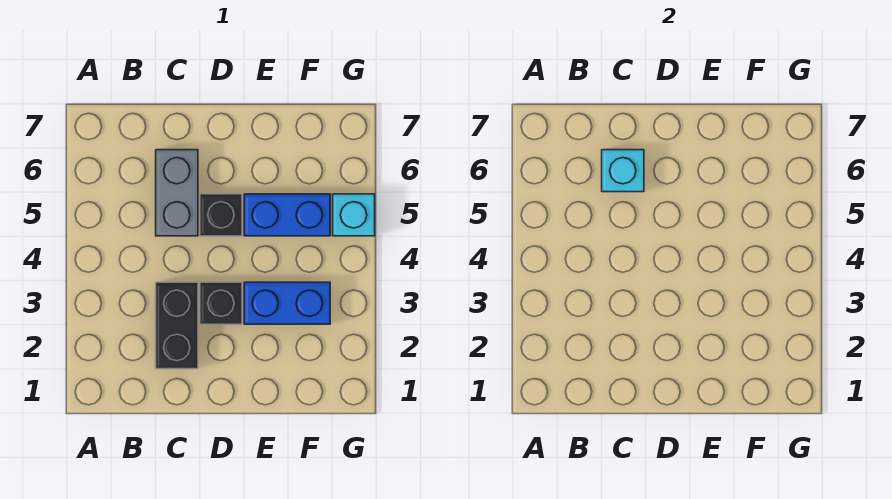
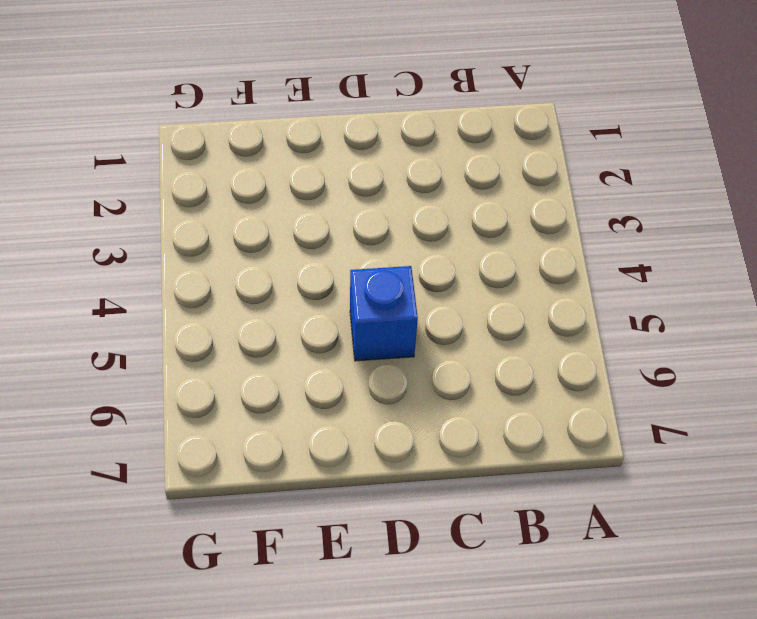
blue 1x1 brick [350,266,418,361] -> black 1x1 brick [200,194,242,236]
none -> black 1x2 brick [156,282,198,369]
none -> grey 1x2 brick [156,150,198,236]

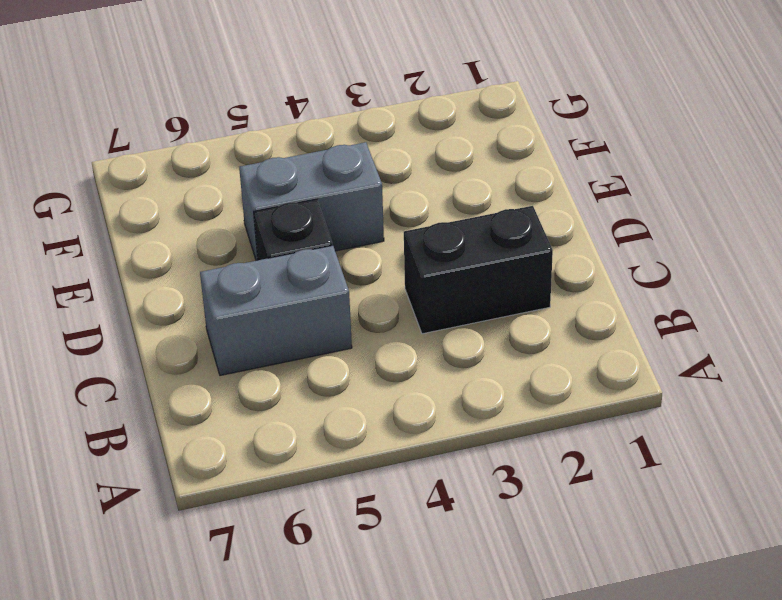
grey 1x2 brick [239,142,384,261] -> blue 1x2 brick [244,194,330,236]
none -> black 1x1 brick [200,282,242,324]
none -> blue 1x2 brick [244,282,330,324]

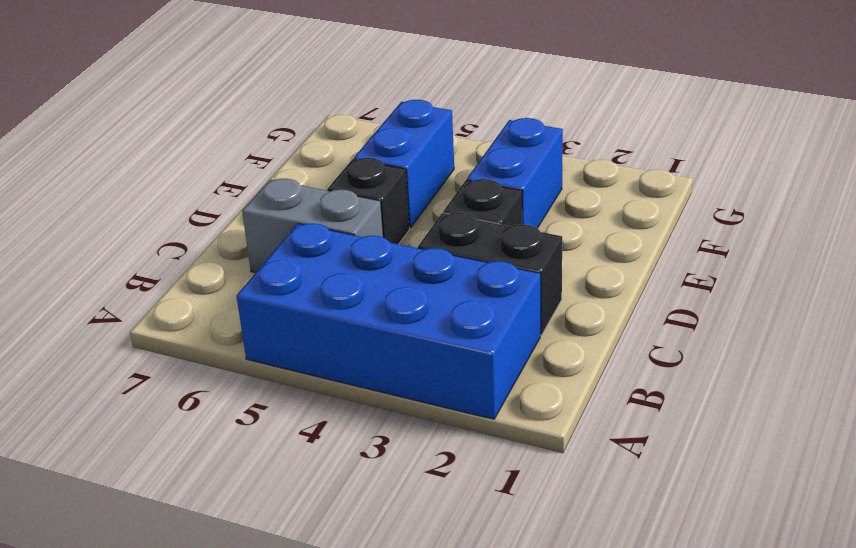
blue 2x4 brick [237,223,540,419] -> none
none -> cyan 1x1 brick [333,194,375,236]
none -> cyan 1x1 brick [602,150,644,192]

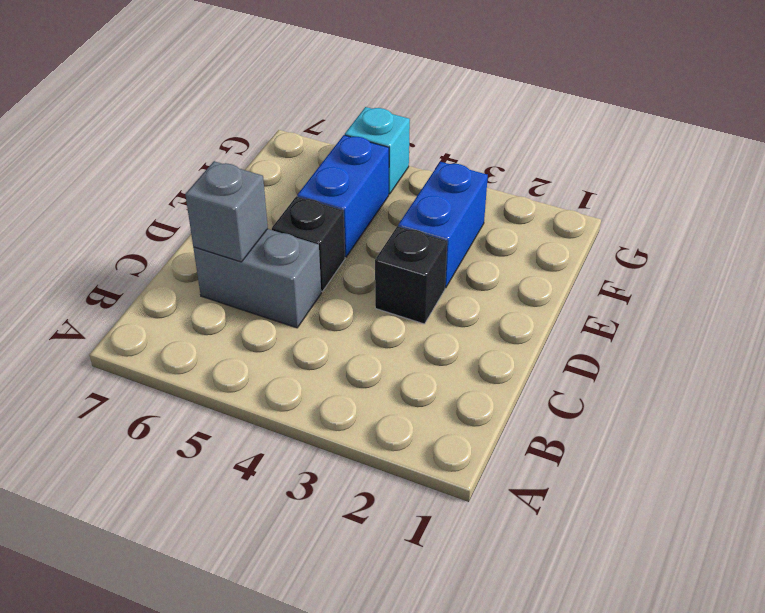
grey 1x1 brick [185,161,268,262] -> cyan 1x1 brick [602,150,644,192]
none -> black 1x2 brick [156,282,198,369]

